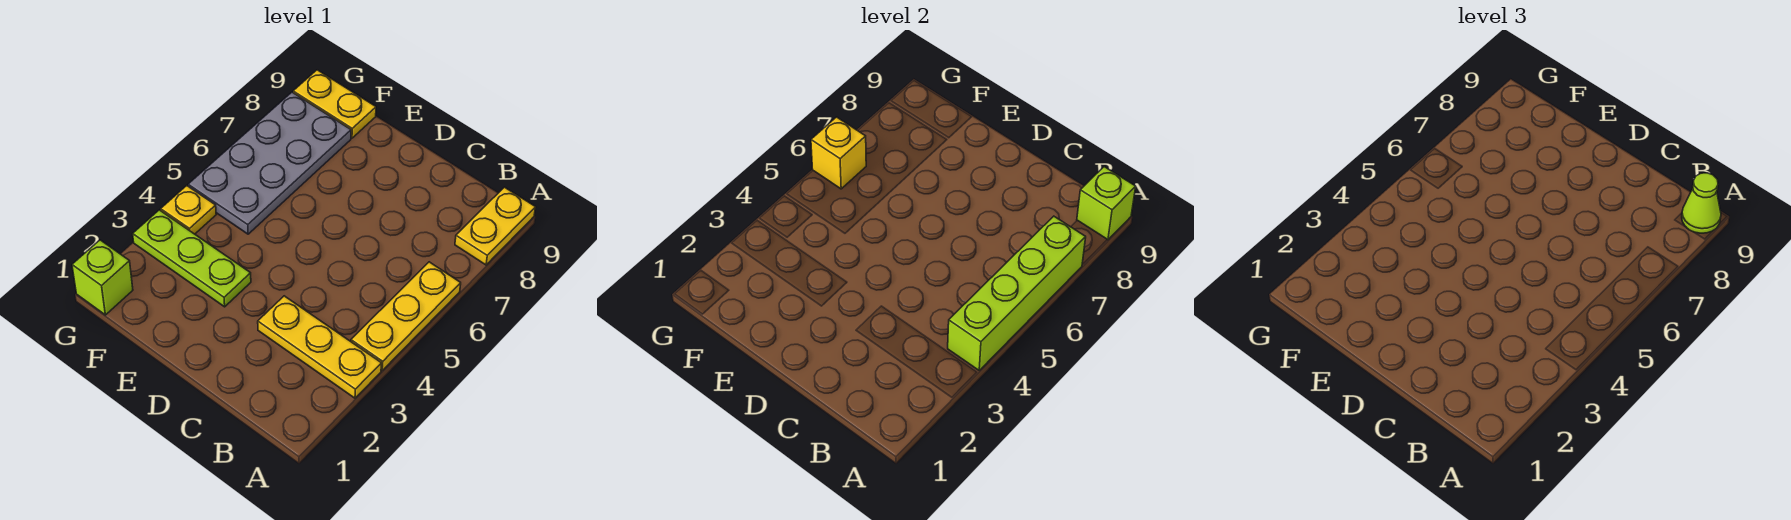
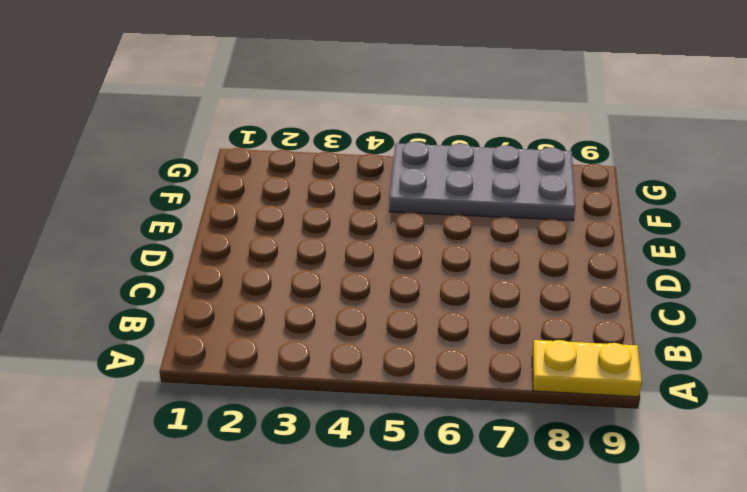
none -> yellow 1x3 plate [258,296,382,398]
none -> yellow 1x3 plate [351,262,461,370]
none -> lime 1x3 plate [133,210,251,307]

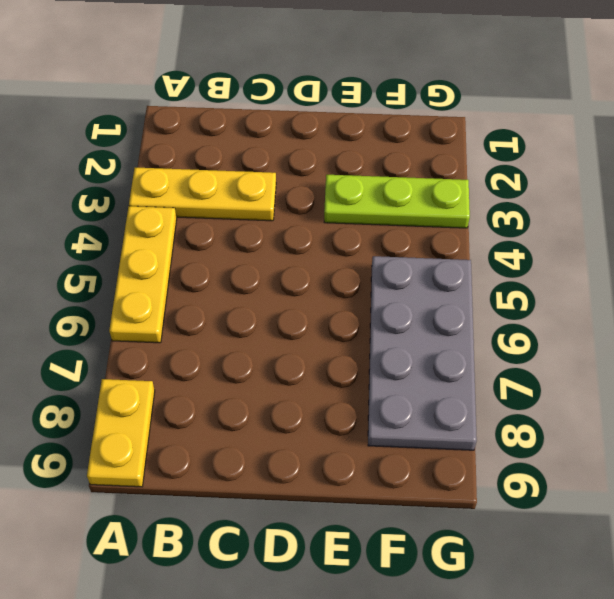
none -> yellow 1x2 plate [293,70,376,138]
none -> lime 1x1 brick [72,240,133,315]
none -> yellow 1x1 plate [161,186,216,234]

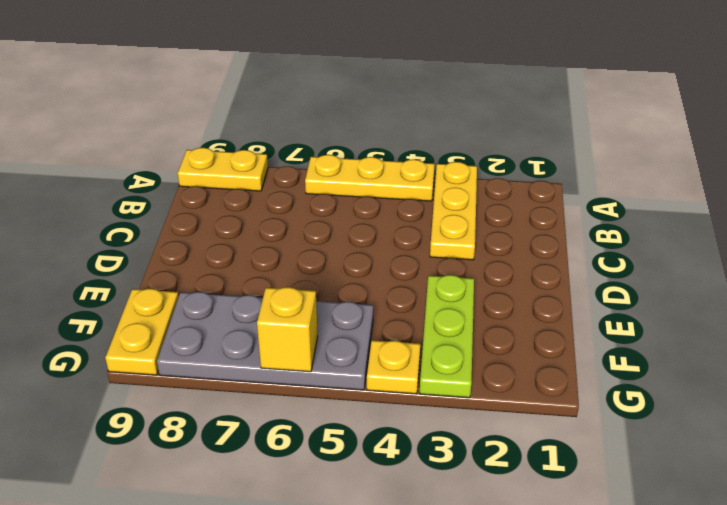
none -> lime 1x1 brick [72,240,133,315]
none -> lime 1x4 brick [948,216,1086,370]
none -> lime 1x1 brick [1077,167,1136,240]

